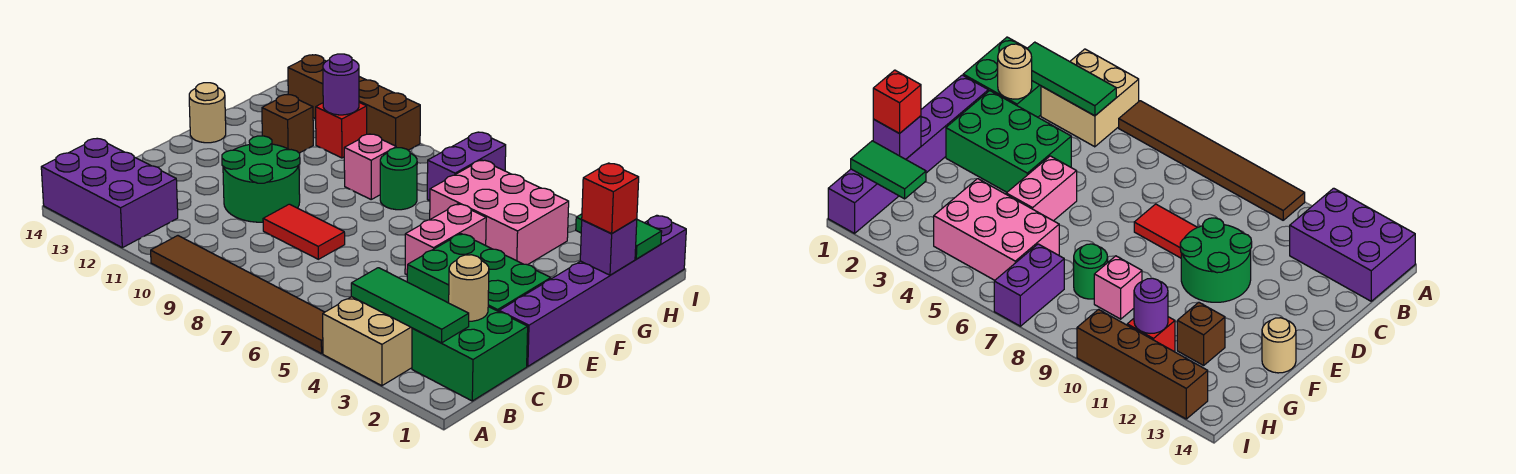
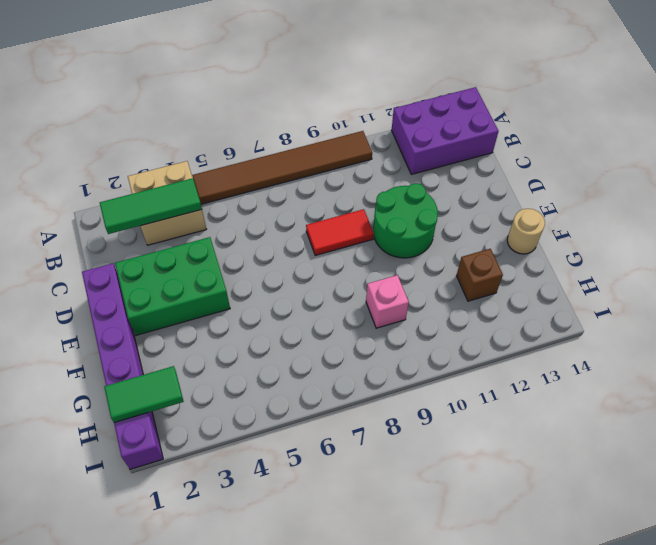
none -> green 2x2 brick [412,307,528,401]
none -> pink 1x2 brick [405,204,486,275]
none -> pink 2x3 brick [430,160,569,265]

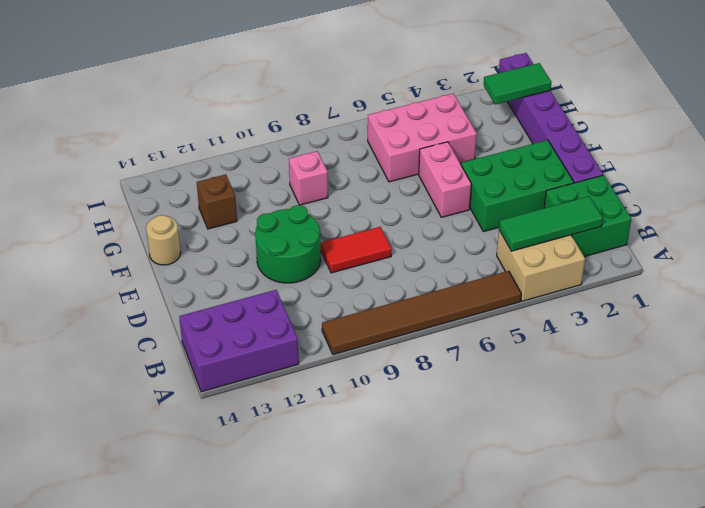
none -> green 1x1 round brick [380,148,417,210]
none -> purple 1x2 brick [427,132,506,201]
none -> red 1x1 brick [316,102,367,158]

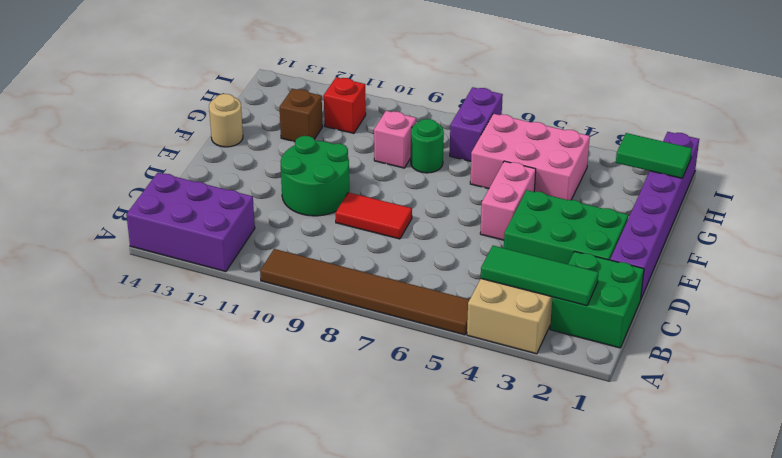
none -> brown 1x4 brick [288,55,420,150]
none -> tan 1x1 round brick [449,255,489,321]
none -> purple 1x1 brick [580,219,637,275]

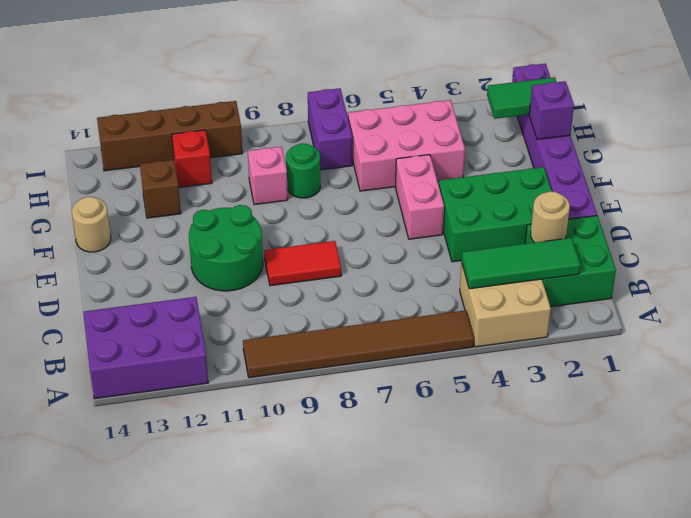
none -> purple 1x1 round brick [323,54,359,115]
none -> red 1x1 brick [582,163,639,233]

